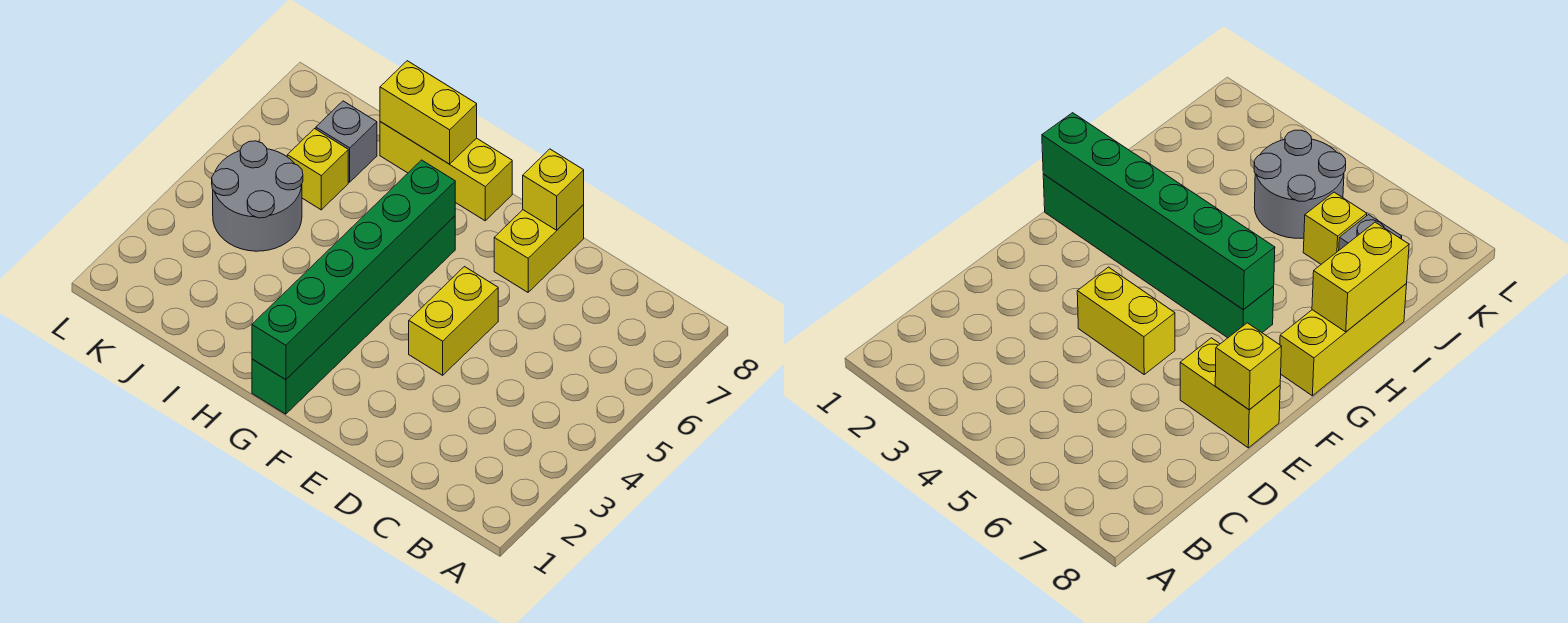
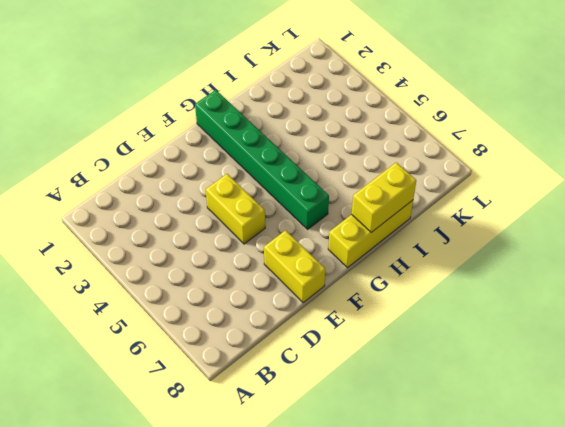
none -> grey 2x2 round brick [212,141,303,251]
none -> yellow 1x1 brick [287,129,348,210]

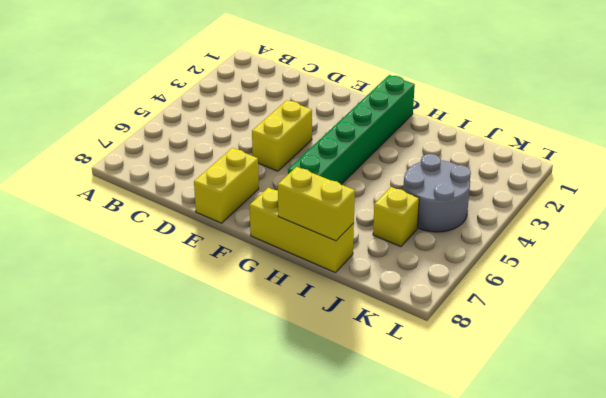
none -> grey 1x1 brick [316,101,377,182]
none -> yellow 1x1 brick [523,149,584,230]

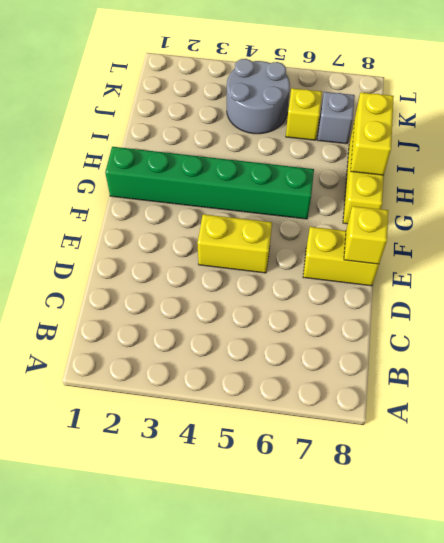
none -> green 1x6 brick [252,160,455,379]

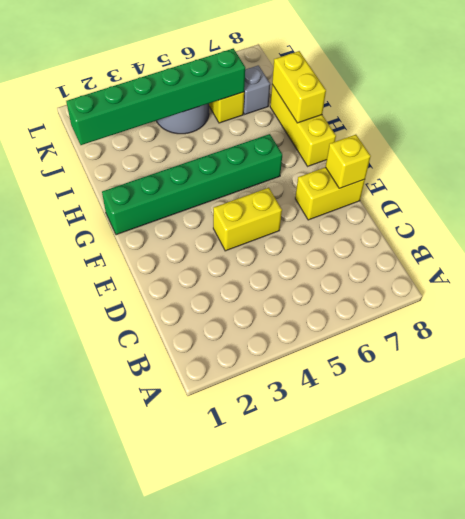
green 1x6 brick [66,48,245,145] -> green 1x6 brick moved to [252,160,455,379]

